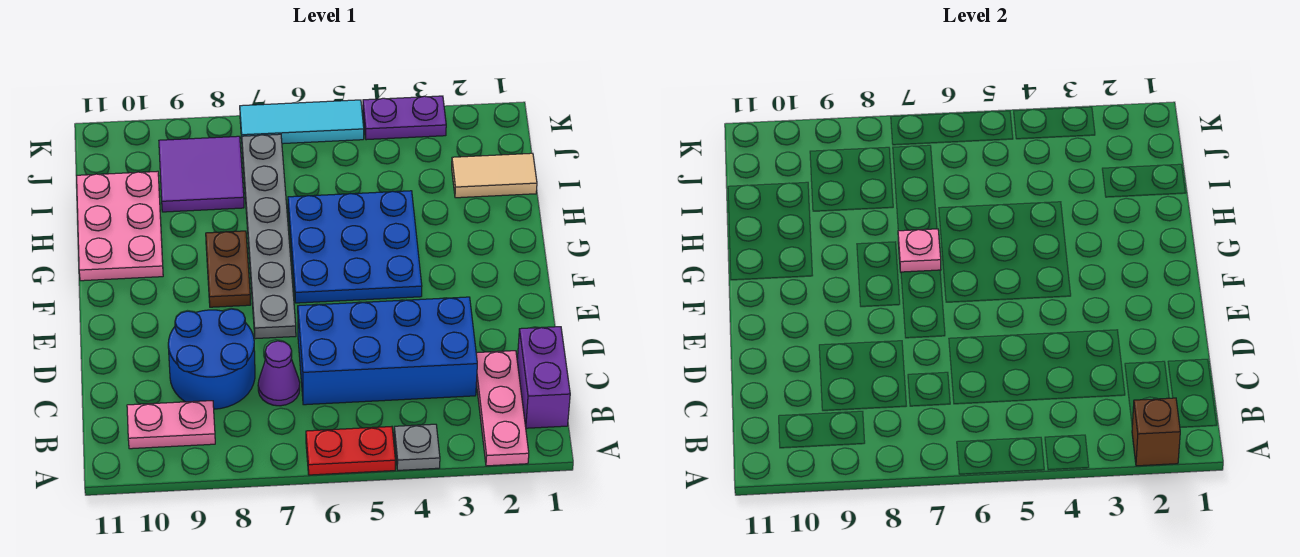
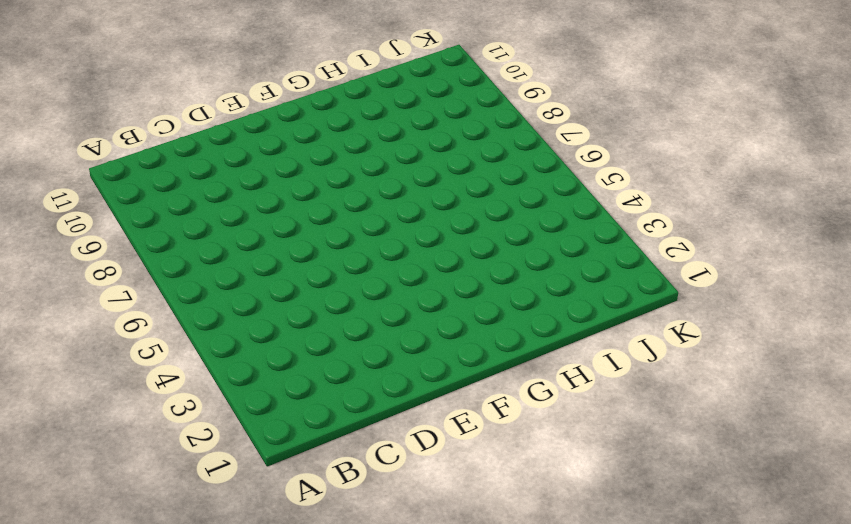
none -> pink 1x3 plate [476,351,529,466]
none -> grey 1x1 plate [394,424,440,470]
none -> red 1x2 plate [306,427,395,475]

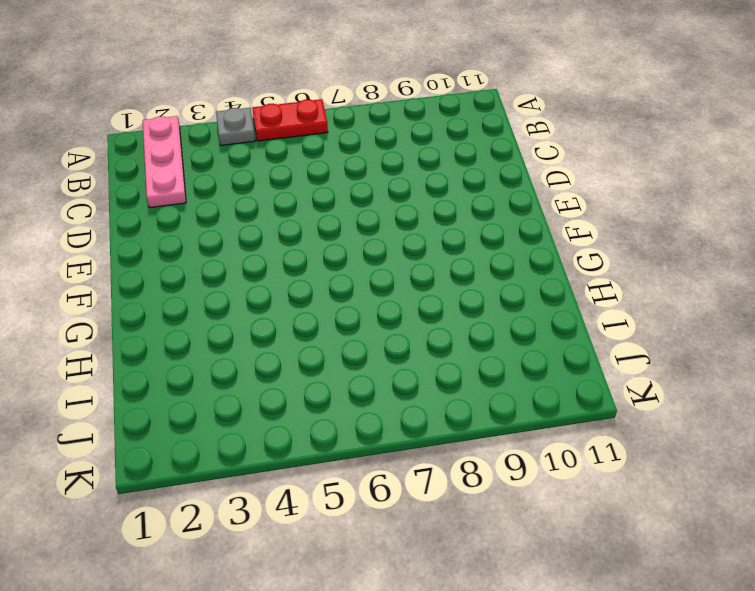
none -> purple 1x2 brick [517,327,570,428]
none -> pink 1x2 plate [127,401,215,449]
none -> blue 2x4 brick [298,297,477,405]

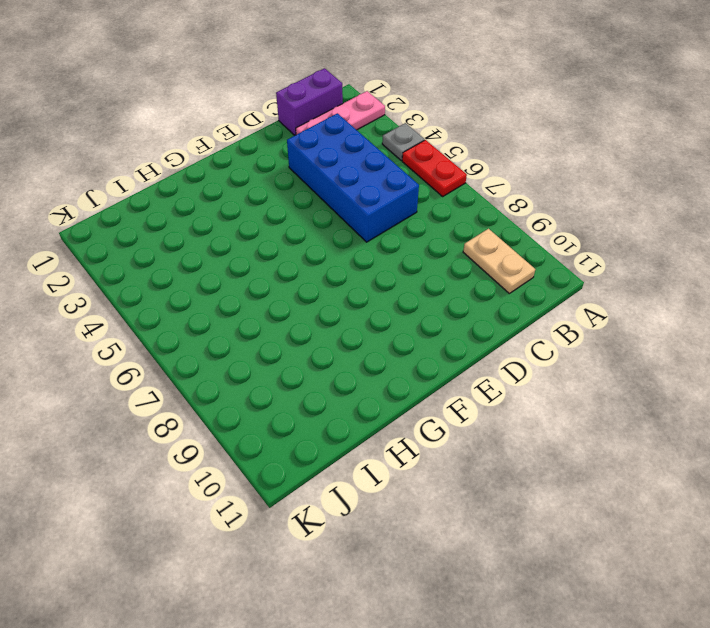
tan 1x2 plate [463,229,535,293] -> pink 1x2 plate [127,401,215,449]
none -> purple 1x1 cone [258,341,300,406]
none -> blue 2x2 round brick [168,309,255,409]
none -> grey 1x6 plate [242,134,296,339]

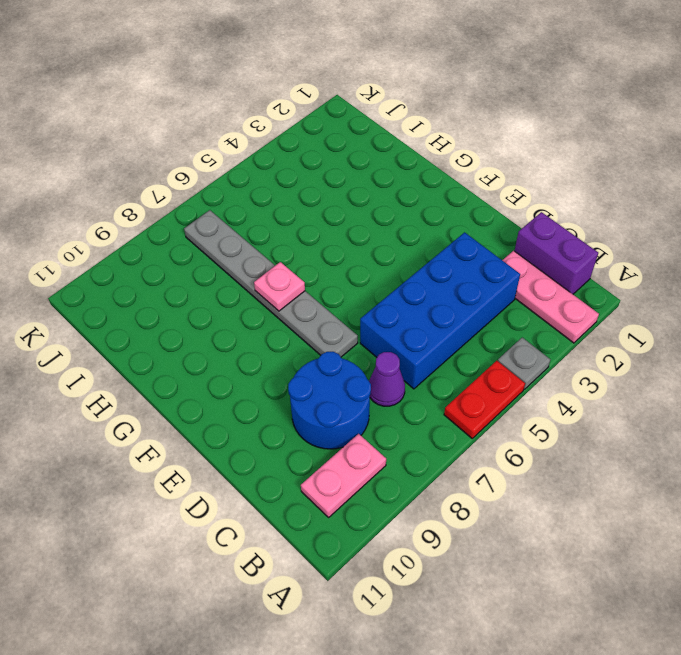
none -> blue 3x3 plate [288,191,422,303]
none -> brown 1x2 plate [206,231,251,307]
none -> pink 2x3 plate [77,171,163,281]

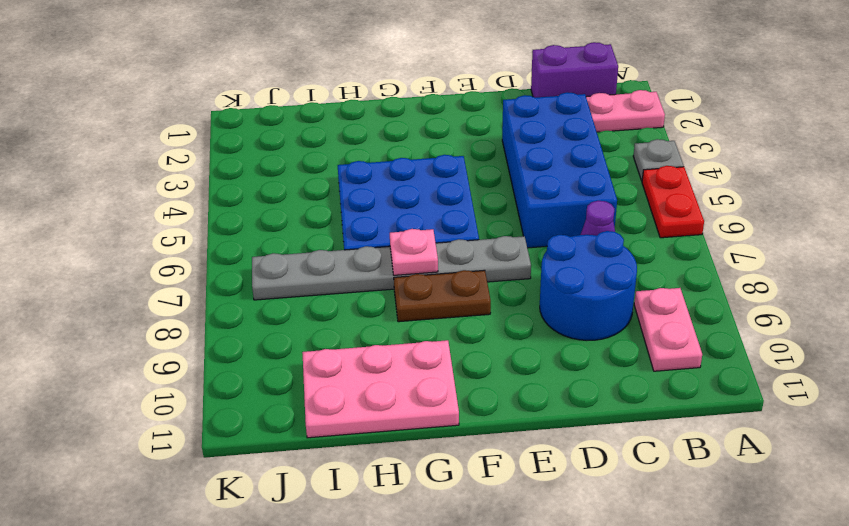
none -> tan 1x2 tile [452,153,537,198]
none -> purple 2x2 tile [159,136,244,212]
none -> purple 1x2 plate [363,96,446,140]

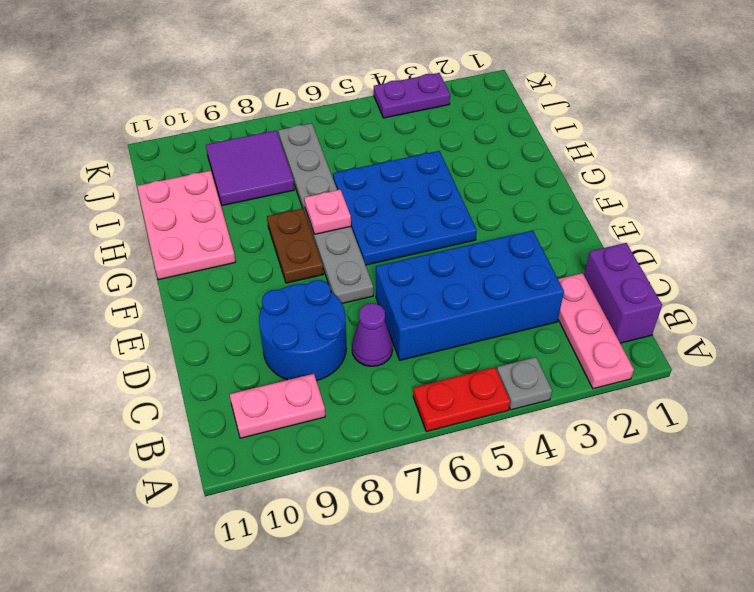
none -> tan 1x2 tile [452,153,537,198]
none -> cyan 1x3 tile [240,100,364,144]
none -> brown 1x1 brick [1132,398,1180,466]

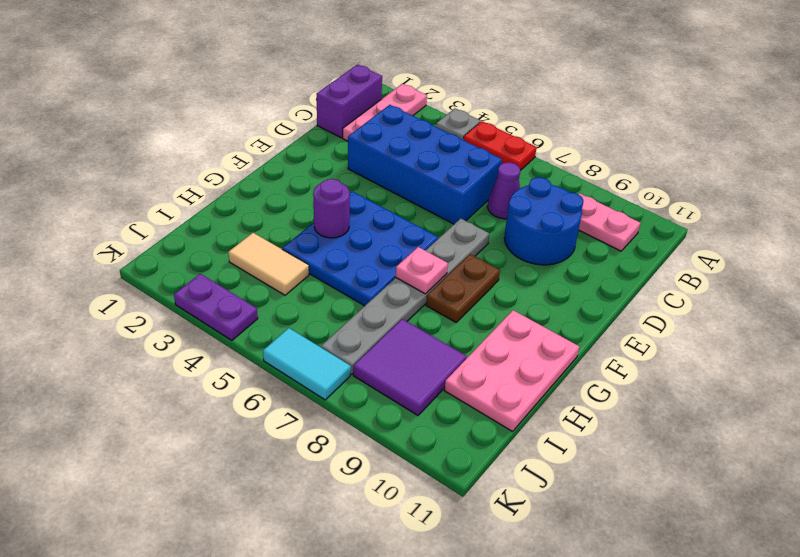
purple 1x1 round brick [313,179,350,238] -> none
tan 1x2 tile [228,233,309,295] -> tan 1x2 tile moved to [452,153,537,198]
cyan 1x2 tile [263,328,351,400] -> cyan 1x3 tile [240,100,364,144]
none -> brown 1x1 brick [1132,398,1180,466]

